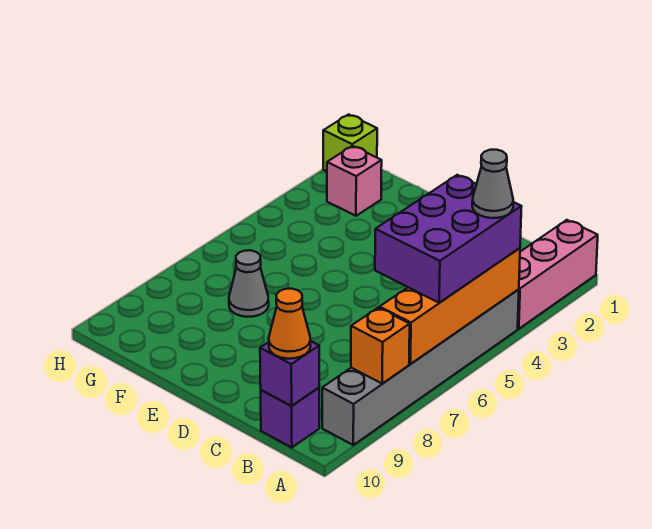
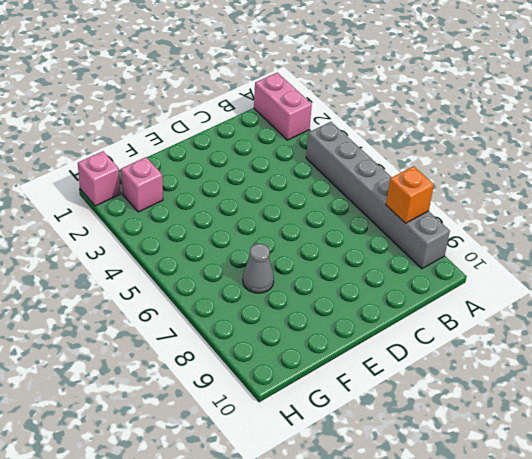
pink 1x2 brick [254,73,312,140] -> pink 1x3 brick [518,220,598,329]
pink 1x1 brick [78,151,120,206] -> lime 1x1 brick [323,114,377,171]
none -> purple 1x1 brick [261,388,319,448]
none -> orange 1x4 brick [380,248,520,364]
none -> purple 1x1 brick [260,341,319,406]

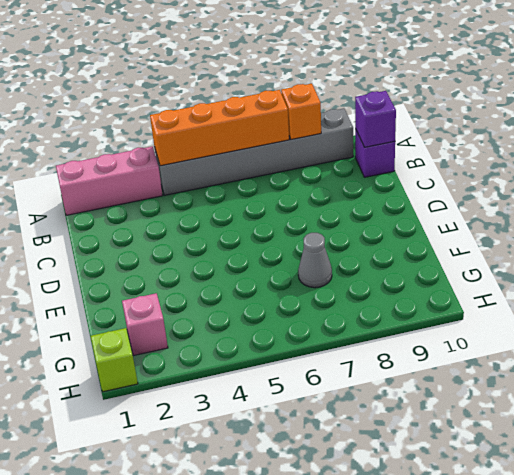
none -> purple 2x3 brick [375,175,522,303]
none -> orange 1x1 cone [269,289,311,359]
none -> grey 1x1 cone [472,150,513,218]

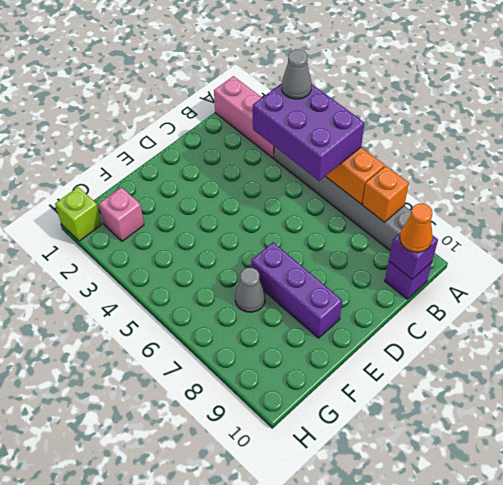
purple 1x3 brick [251,242,342,338] -> none

